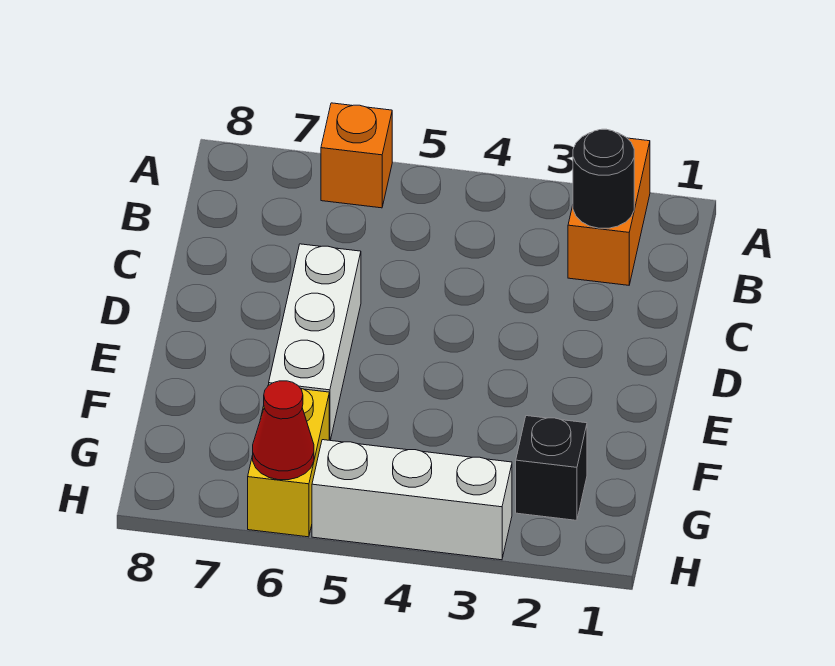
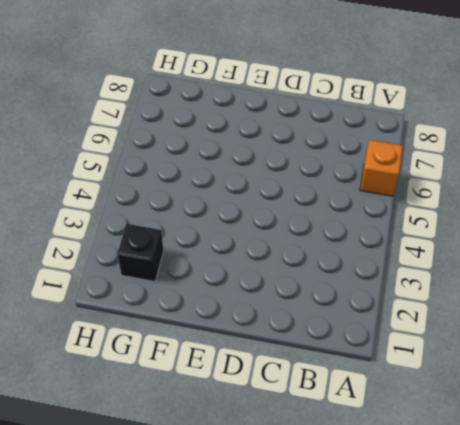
none -> orange 1x2 brick [568,138,650,285]
none -> white 1x3 brick [269,244,361,440]

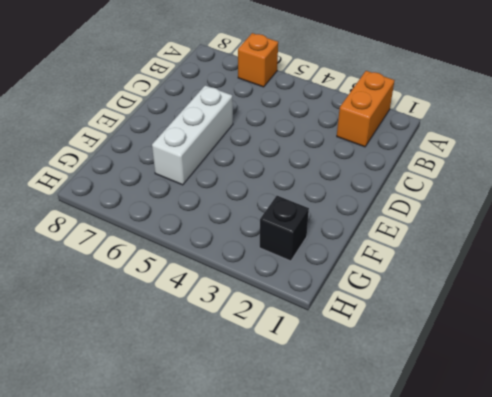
none -> yellow 1x2 brick [248,385,329,537]
none -> white 1x3 brick [312,440,512,560]

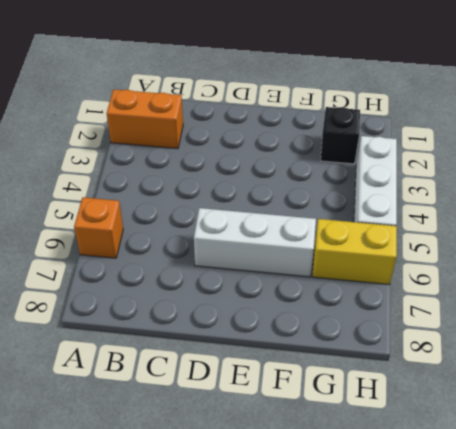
none -> black 1x1 round brick [573,129,634,228]
none -> red 1x1 cone [253,381,314,480]

